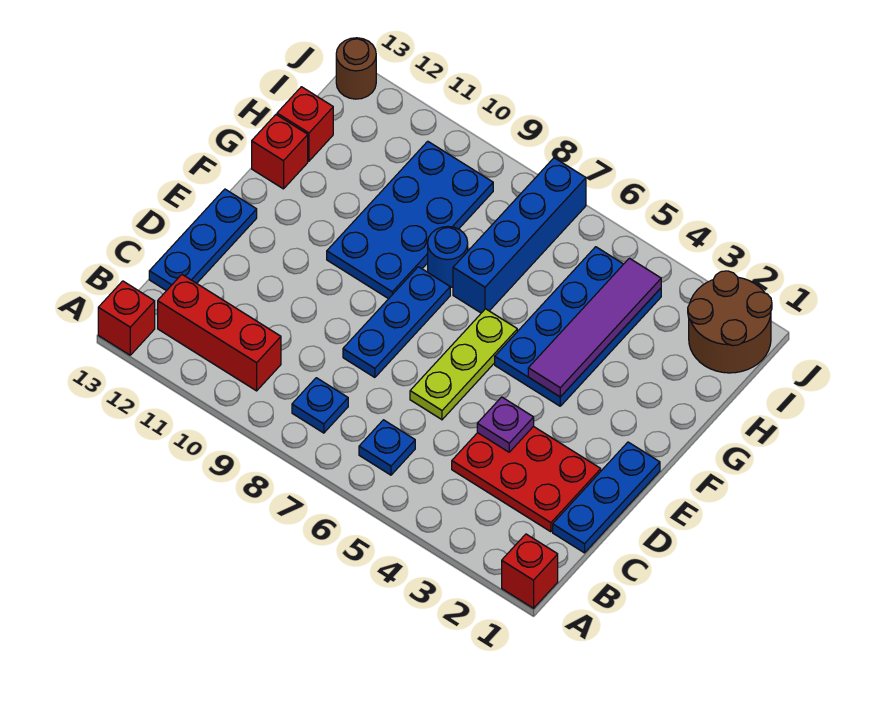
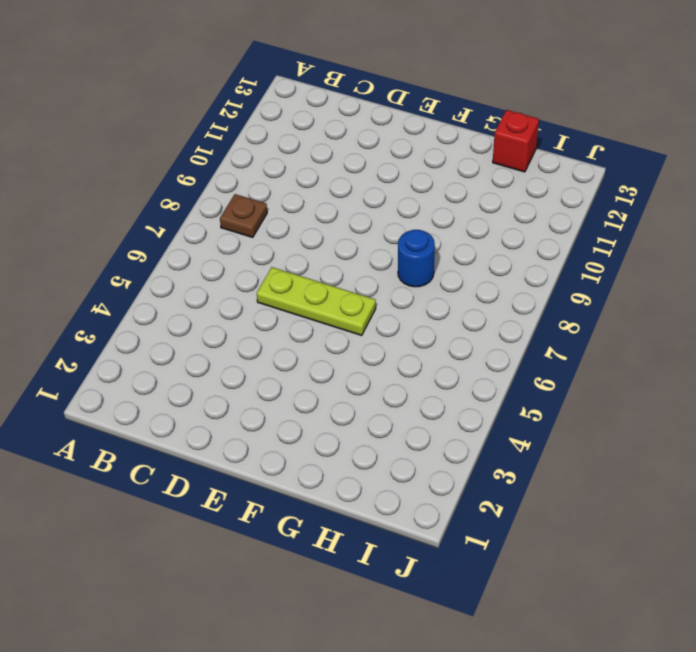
brown 1x1 plate [220,194,267,237] -> blue 1x1 plate [292,378,348,433]
none -> red 1x1 brick [502,534,558,608]
none -> red 1x1 brick [98,281,155,355]
none -> blue 1x1 plate [359,420,415,475]

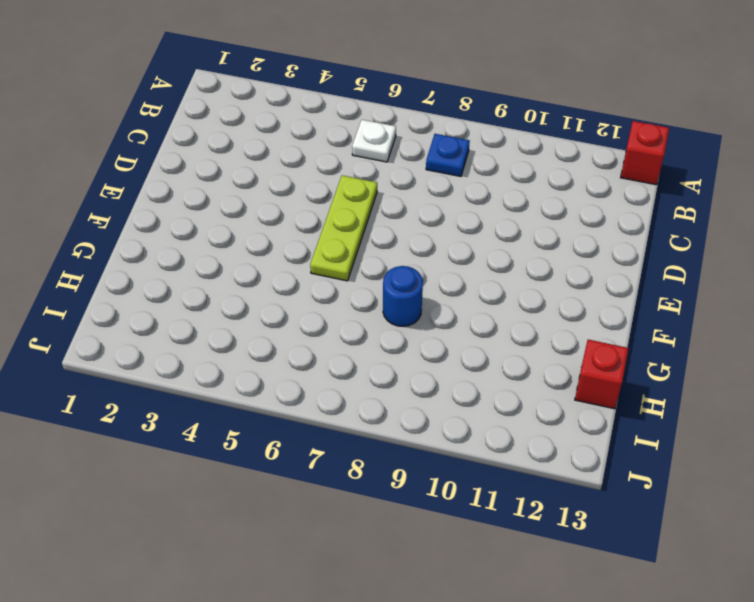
white 1x1 plate [352,120,396,162] -> blue 1x1 plate [359,420,415,475]
none -> red 1x1 brick [502,534,558,608]
none -> red 1x3 brick [158,275,281,391]
none -> blue 1x3 plate [553,442,660,553]

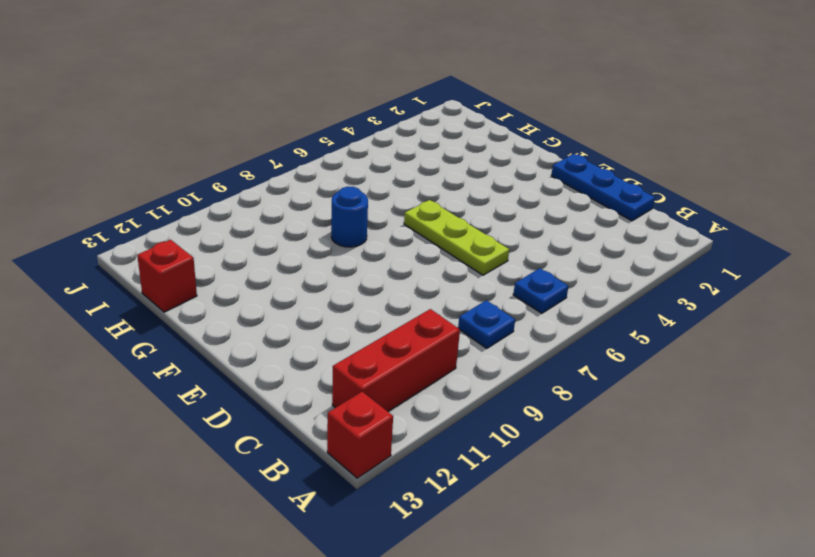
none -> red 1x1 brick [502,534,558,608]
none -> red 2x3 plate [452,426,601,532]
none -> blue 1x3 plate [149,189,257,291]

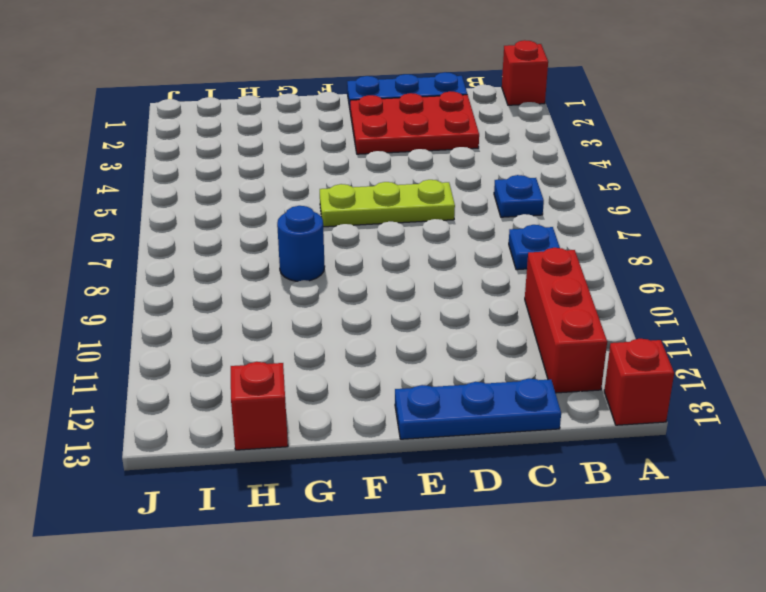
red 2x3 plate [350,91,479,154] -> red 2x3 plate turned to [452,426,601,532]
none -> blue 1x3 plate [343,267,450,377]
none -> blue 2x4 plate [495,247,661,406]
none -> blue 2x4 plate [327,141,493,299]

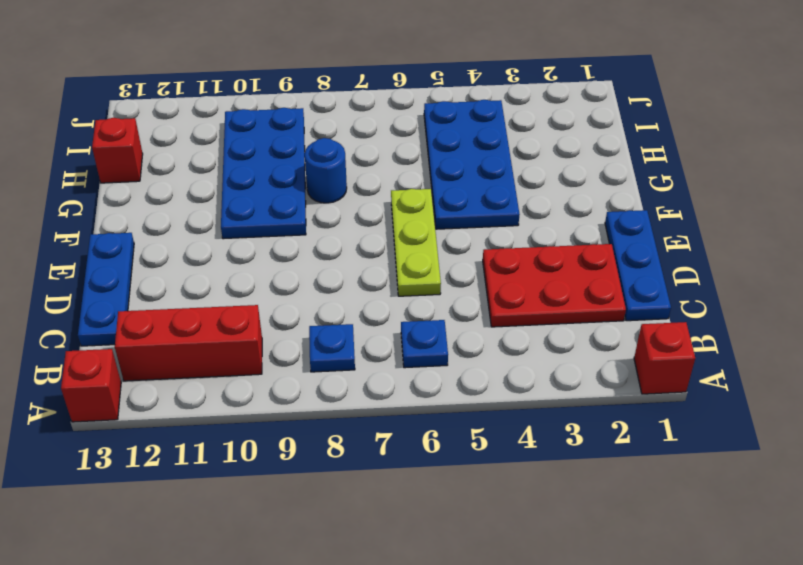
none -> blue 1x3 plate [343,267,450,377]
none -> blue 1x4 brick [453,158,586,313]
none -> red 1x1 brick [252,115,308,189]

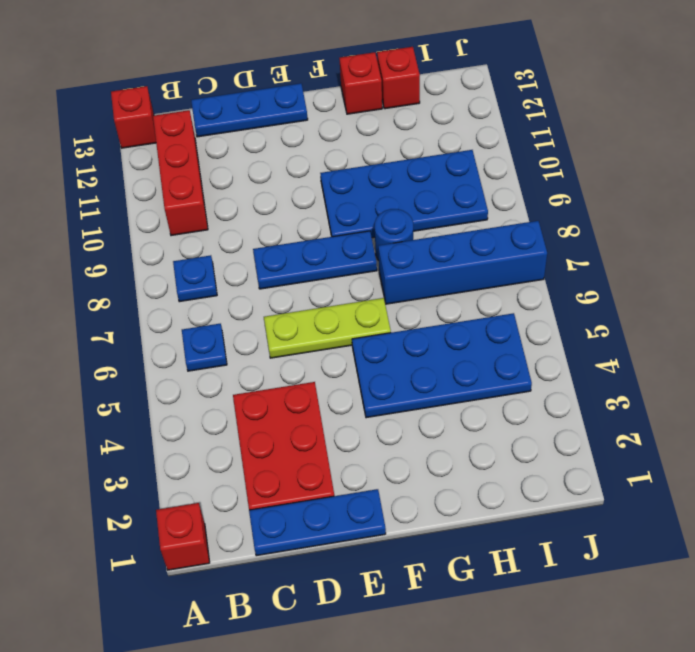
none -> brown 2x2 round brick [688,271,772,373]
none -> brown 1x1 round brick [336,38,376,99]
none -> purple 1x1 plate [477,397,534,452]

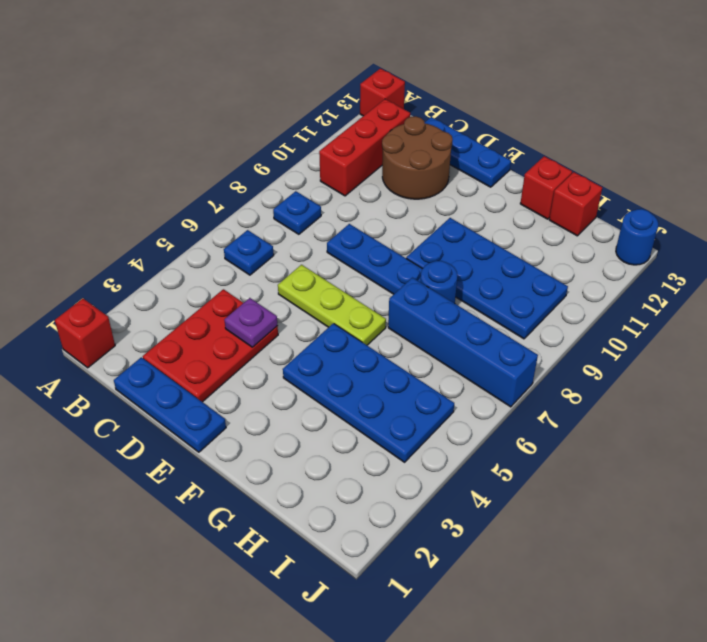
brown 2x2 round brick [382,116,453,199] -> brown 2x2 round brick moved to [688,271,772,373]
blue 1x1 round brick [616,209,658,265] -> brown 1x1 round brick [336,38,376,99]
none -> purple 1x4 tile [528,258,661,397]

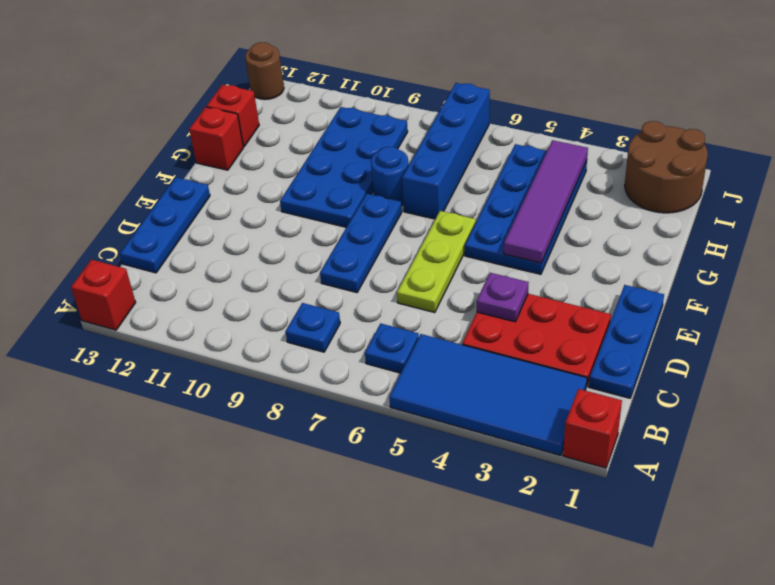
blue 2x4 tile [389,334,587,455] -> none
none -> red 1x3 brick [158,275,281,391]

